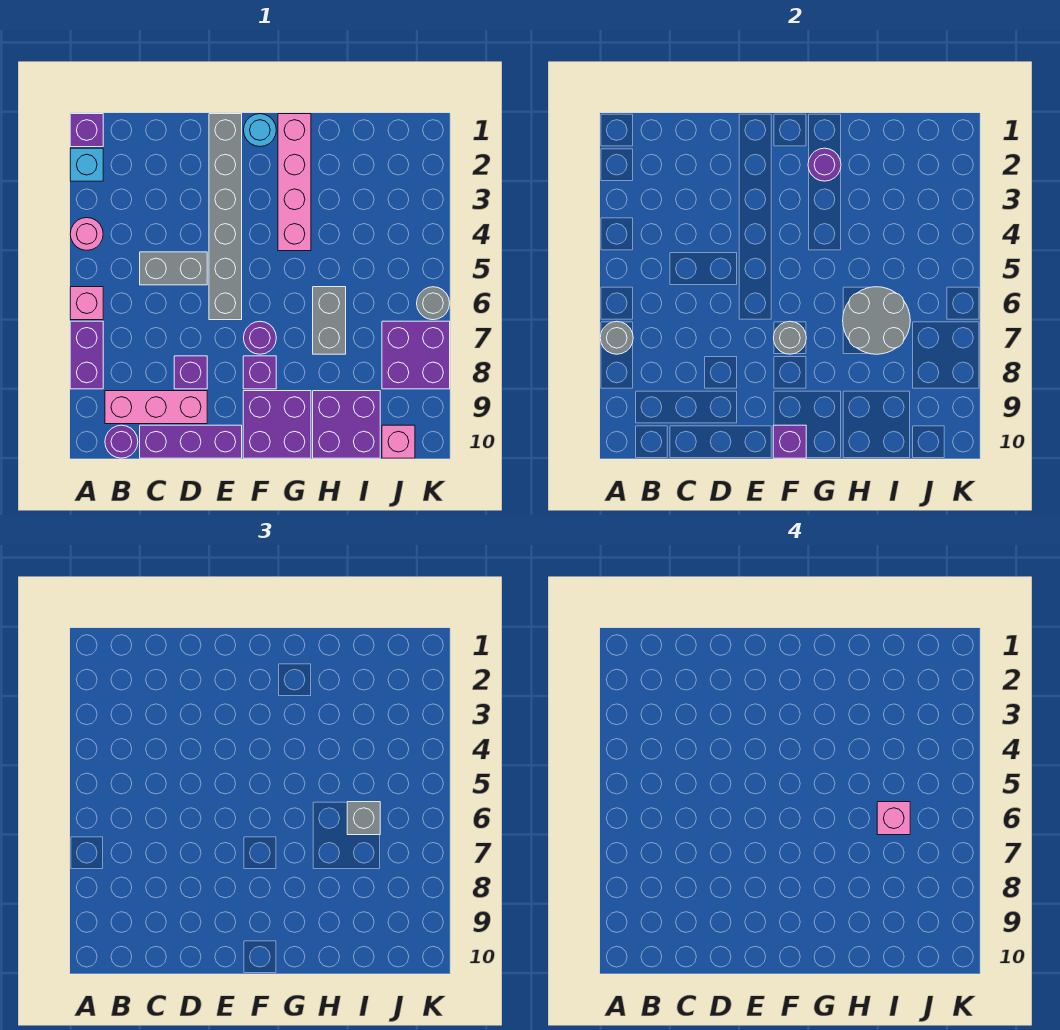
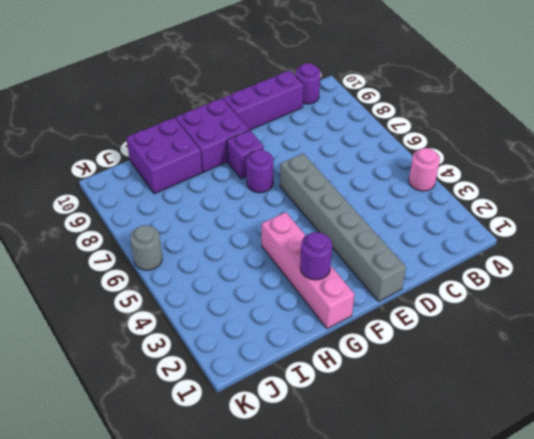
none -> purple 1x1 brick [70,114,103,147]
none -> cyan 1x1 brick [70,148,103,181]
none -> pink 1x1 brick [70,287,103,320]

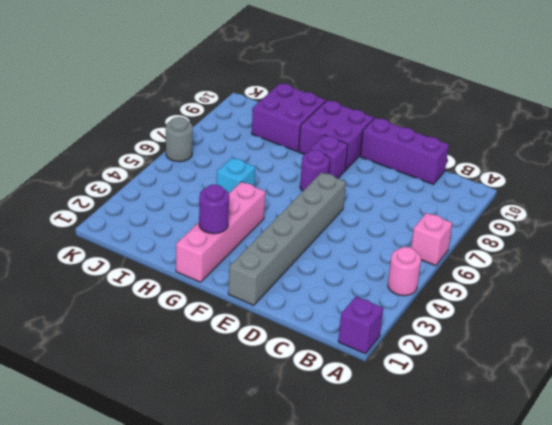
cyan 1x1 brick [217,158,255,193] -> cyan 1x1 brick moved to [70,148,103,181]
none -> purple 1x2 brick [70,321,103,389]
none -> pink 1x3 brick [105,391,207,424]
none -> purple 1x1 round brick [105,425,138,458]

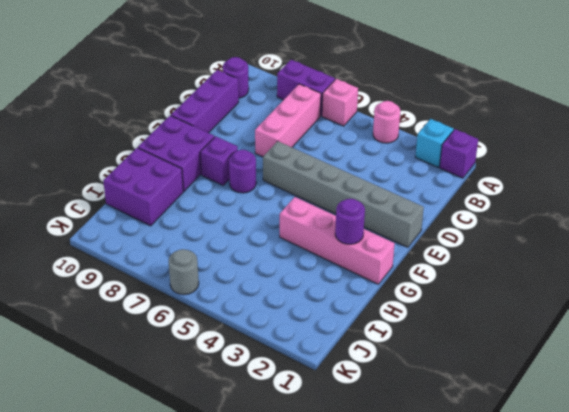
pink 1x3 brick [255,84,321,157] -> pink 1x3 brick moved to [105,391,207,424]
none -> grey 1x2 brick [140,252,207,285]
none -> purple 1x1 brick [174,356,207,389]
none -> cyan 1x1 round brick [244,114,276,147]

